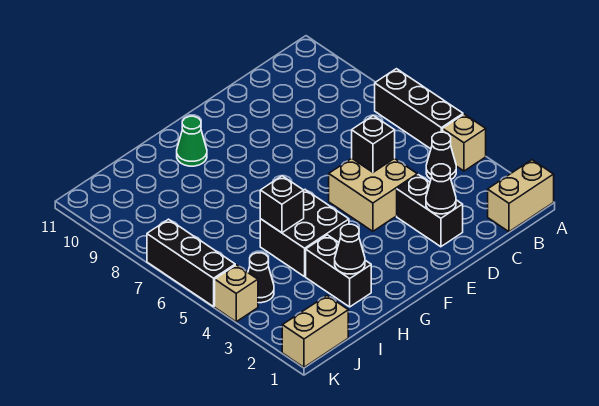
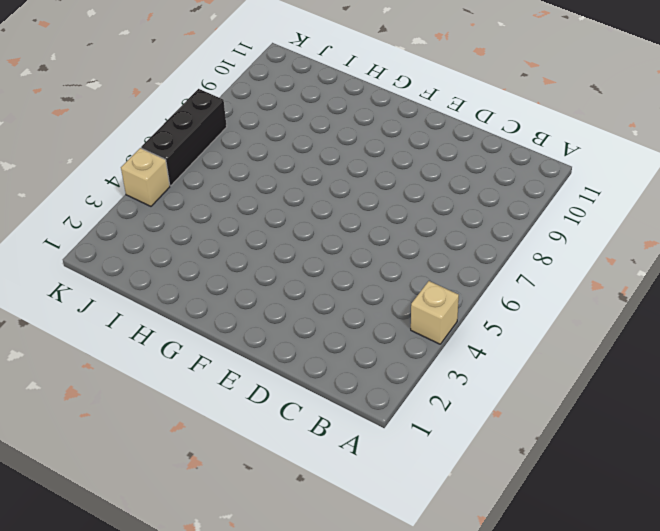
none -> tan 1x2 brick [488,160,554,232]
none -> black 1x3 brick [375,69,463,149]
none -> black 1x1 cone [426,132,456,179]

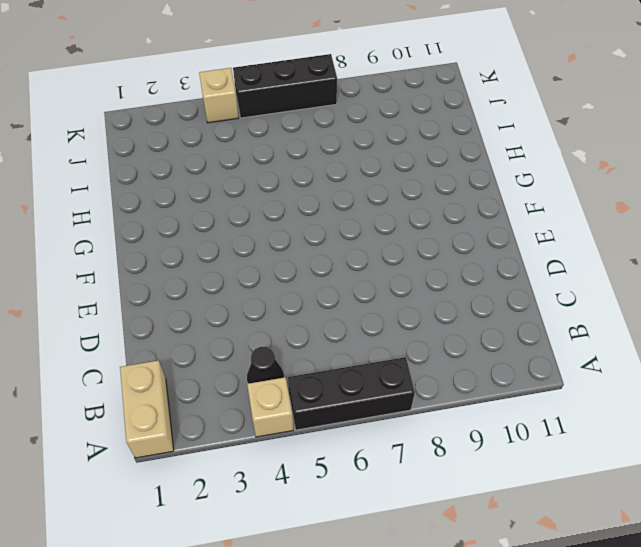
none -> black 1x2 brick [397,175,463,247]
none -> tan 2x2 brick [329,158,417,231]
none -> black 2x2 brick [260,190,349,277]

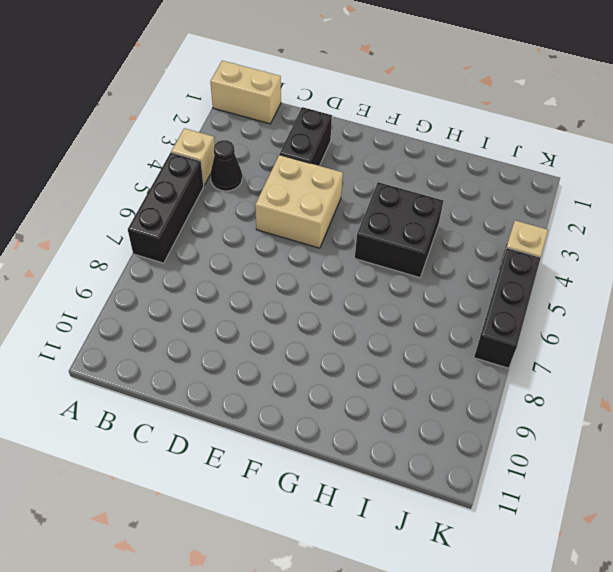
none -> green 1x1 cone [177,116,207,166]
none -> black 1x2 brick [306,235,371,307]
none -> tan 1x2 brick [282,296,348,367]

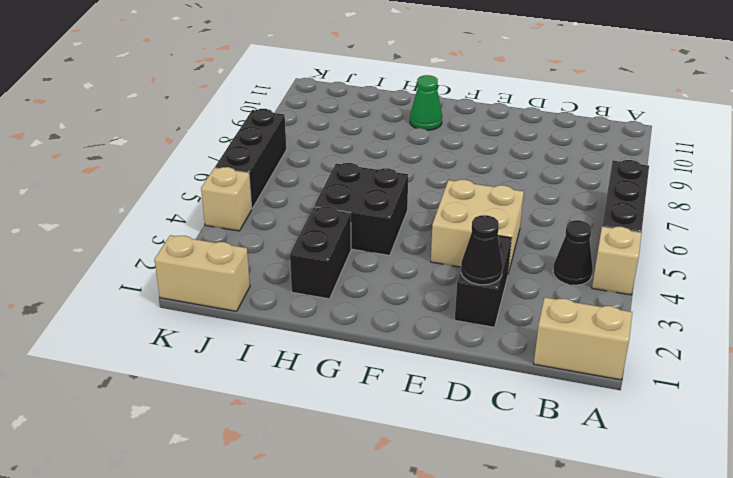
none -> black 1x1 cone [248,253,274,303]
none -> black 1x1 brick [352,115,395,172]
none -> black 1x1 cone [335,224,365,274]

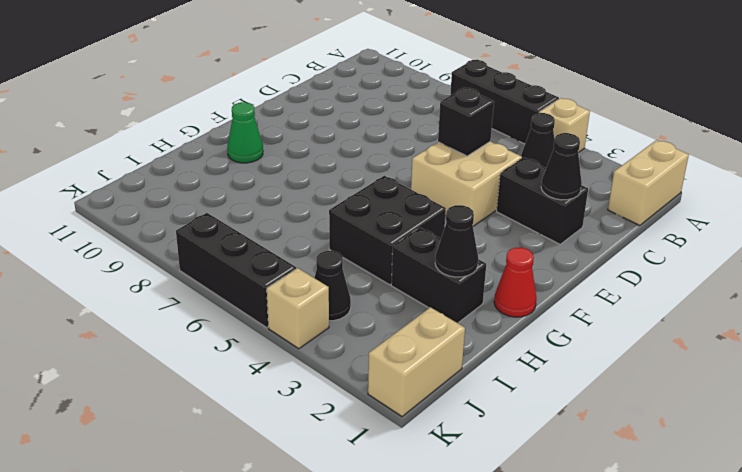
red 1x1 cone [494,247,537,317] -> none
none -> black 1x1 brick [260,176,304,233]

